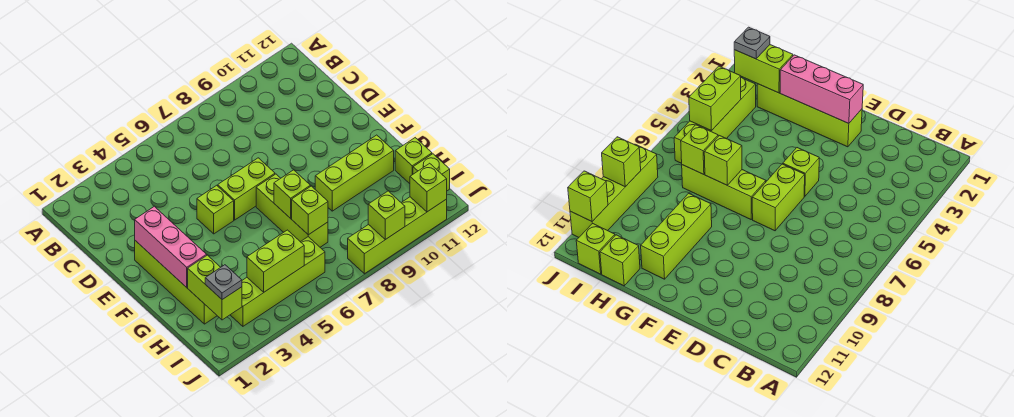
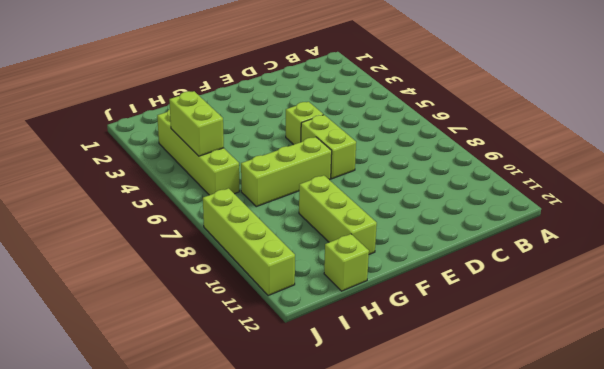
none -> lime 1x4 brick [135,241,217,324]
none -> lime 1x1 brick [413,154,450,191]
none -> pink 1x3 brick [135,206,207,287]

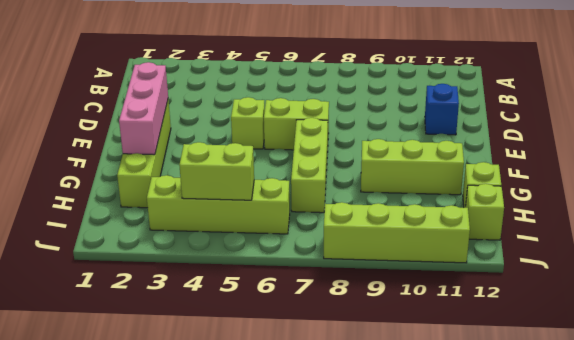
blue 1x1 brick [425,84,459,135] -> none
none -> lime 1x1 brick [274,170,310,218]
none -> lime 1x2 brick [188,255,242,320]
none -> lime 1x1 brick [292,186,328,235]

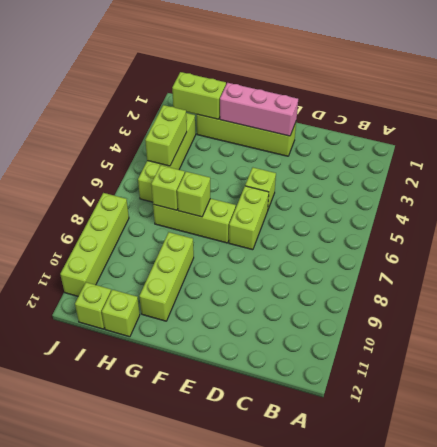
none -> lime 1x1 brick [368,191,405,240]
none -> lime 1x1 brick [410,163,447,212]
none -> grey 1x1 plate [205,265,242,300]

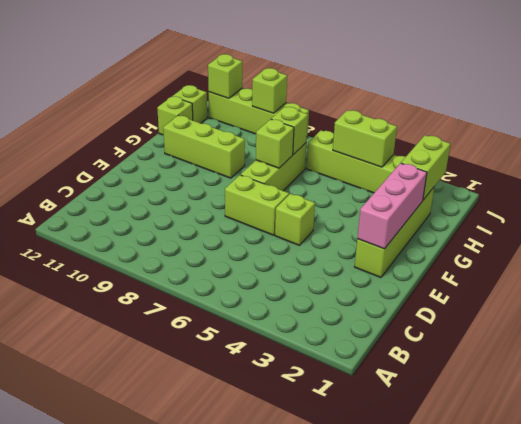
none -> grey 1x1 plate [205,265,242,300]

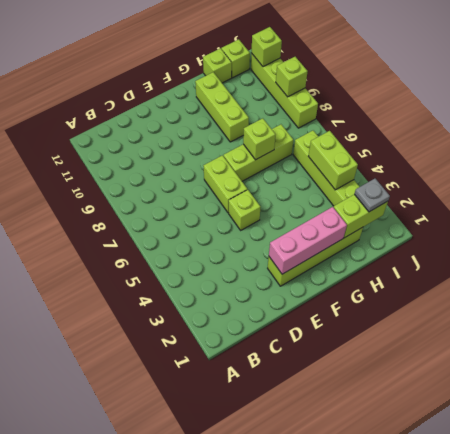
none -> lime 1x1 brick [292,186,328,235]

